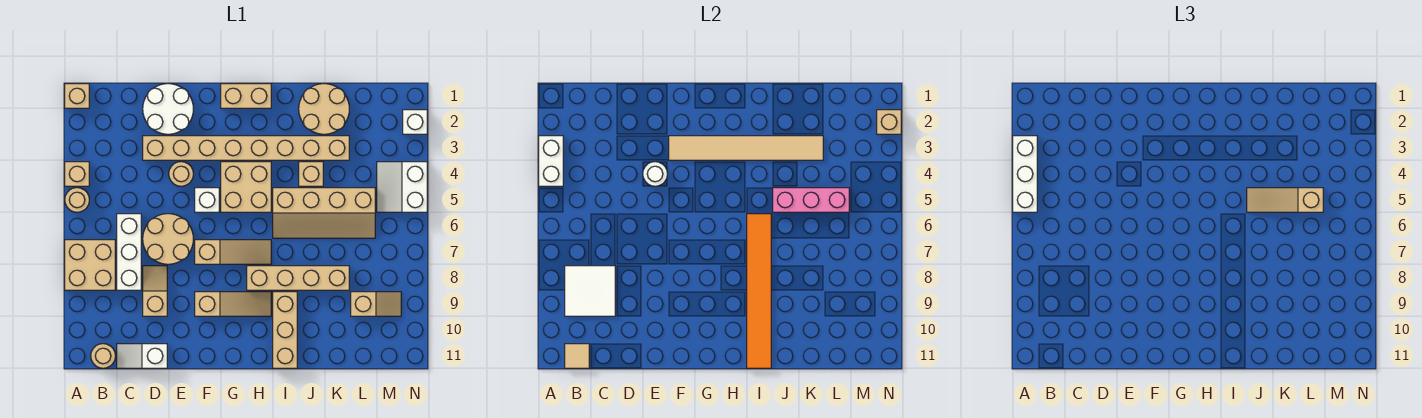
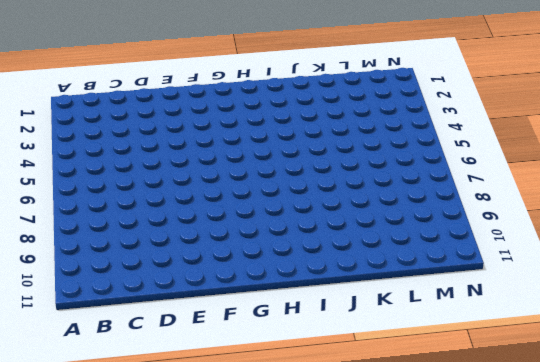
none -> tan 1x1 brick [65,84,89,108]
none -> tan 1x1 brick [65,162,89,186]
none -> tan 1x1 round brick [65,188,89,212]
none -> tan 2x2 brick [65,240,115,290]

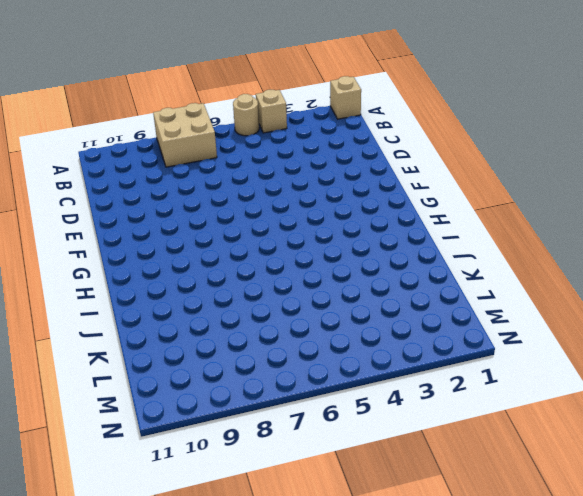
none -> tan 1x1 round brick [91,344,115,368]
none -> white 1x3 brick [117,214,141,290]
none -> white 1x2 slope [117,344,167,368]
none -> white 2x2 round brick [143,84,193,134]

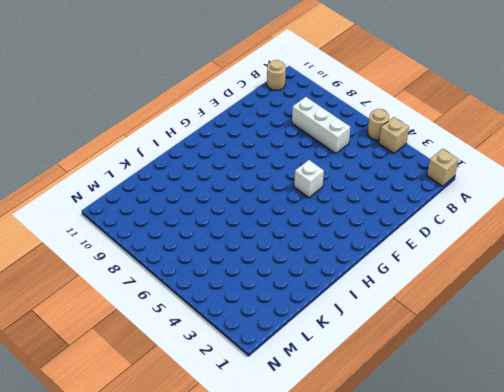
none -> tan 2x2 brick [65,240,115,290]
none -> white 1x2 slope [117,344,167,368]
none -> white 2x2 round brick [143,84,193,134]
none -> tan 1x8 brick [143,136,349,160]

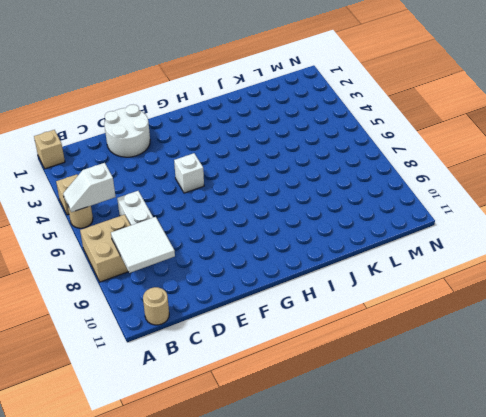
white 1x2 slope [63,163,116,212] -> white 1x2 slope moved to [117,344,167,368]
none -> tan 1x8 brick [143,136,349,160]
none -> tan 2x2 round brick [143,214,193,264]
none -> tan 1x2 slope [143,266,167,316]
none -> tan 1x1 round brick [169,162,193,186]

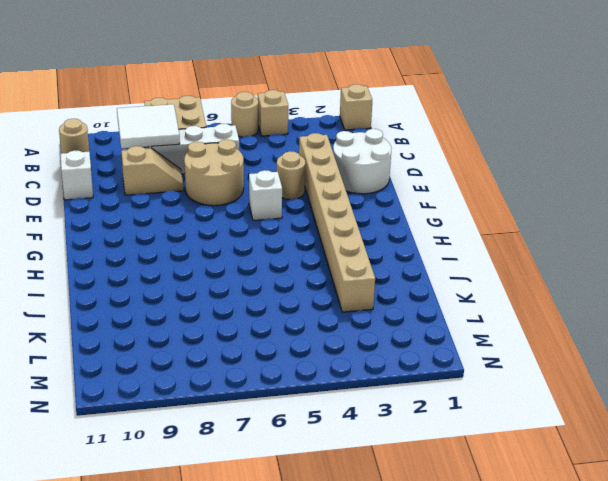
none -> tan 1x3 slope [195,240,271,264]
none -> tan 1x3 slope [195,292,271,316]
none -> tan 1x2 brick [221,84,271,108]
none -> tan 2x2 brick [221,162,271,212]

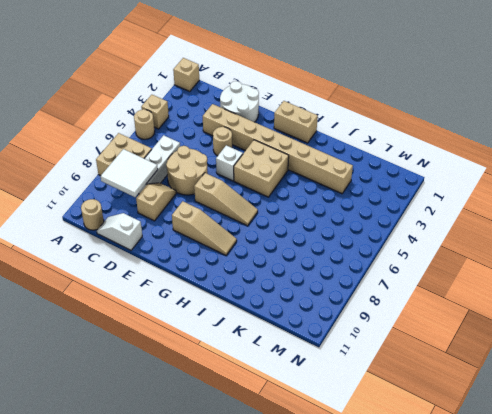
none -> tan 1x4 brick [247,266,349,290]
none -> tan 2x4 slope [273,188,375,238]
none -> tan 1x3 brick [273,292,297,368]
none -> tan 2x2 round brick [299,84,349,134]

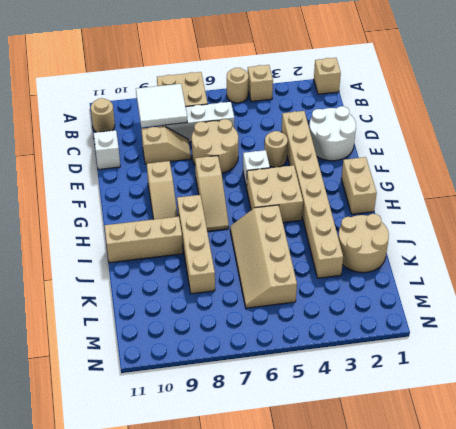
none -> tan 1x1 brick [299,162,323,186]
none -> tan 1x2 slope [351,292,401,316]
none -> white 2x2 slope [377,162,427,212]
none -> white 1x1 brick [403,110,427,134]

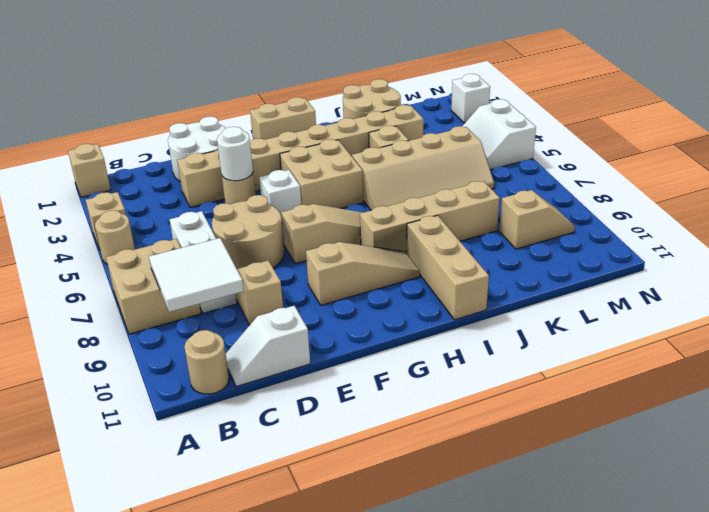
none -> white 1x2 brick [539,136,563,186]
none -> tan 1x1 tile [565,344,589,368]
none -> tan 1x6 tile [669,136,823,160]
none -> orange 1x6 tile [747,214,771,368]

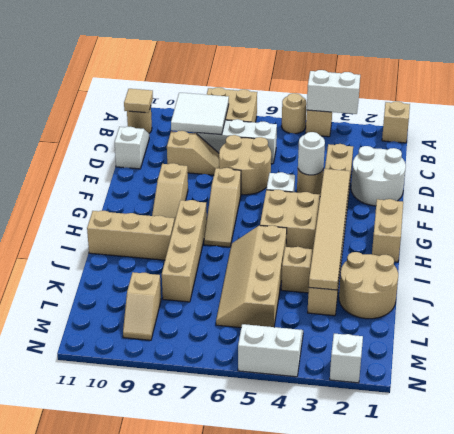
none -> orange 1x6 tile [747,214,771,368]
none -> pink 1x3 brick [773,188,849,212]
none -> tan 1x1 brick [877,110,901,134]
none -> white 1x3 brick [1013,136,1037,212]

